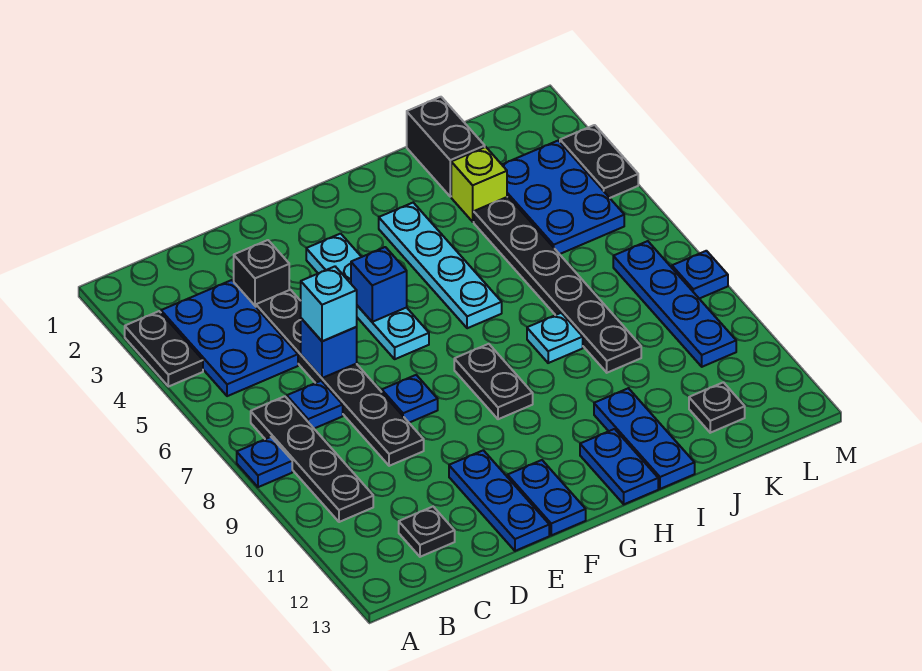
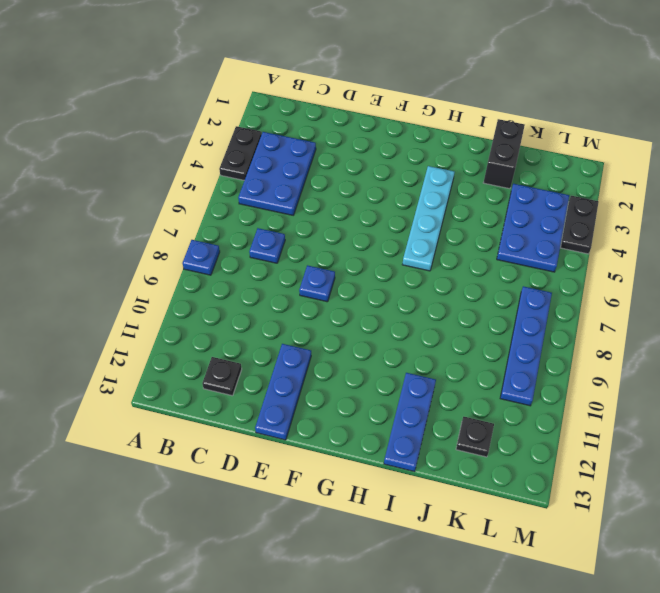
none -> black 1x4 plate [251,396,373,522]
none -> black 1x1 brick [234,240,289,307]
none -> black 1x6 plate [256,290,424,466]

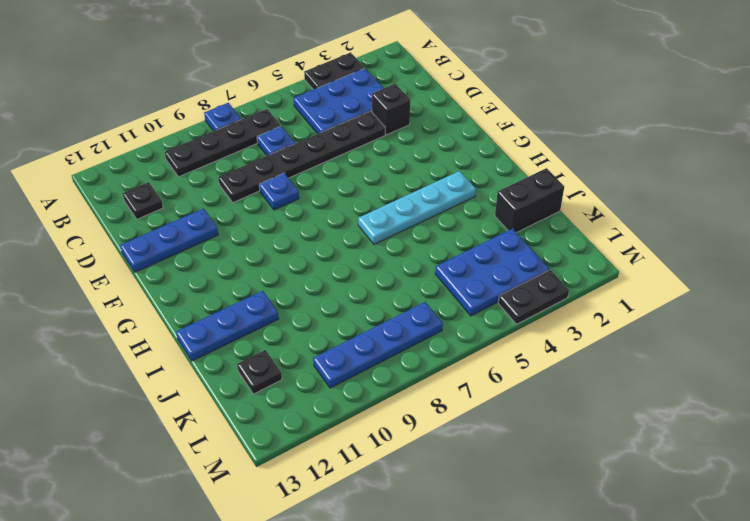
none -> cyan 1x4 plate [306,234,429,359]
none -> blue 1x2 plate [508,460,586,535]
none -> black 1x2 plate [454,344,533,419]

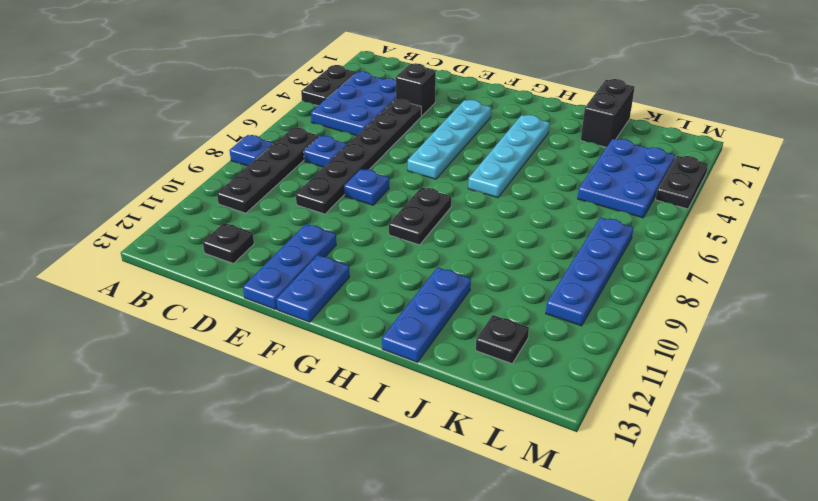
none -> blue 1x2 plate [580,429,658,504]
none -> cyan 1x1 plate [527,313,583,363]
none -> lime 1x1 brick [451,147,507,222]

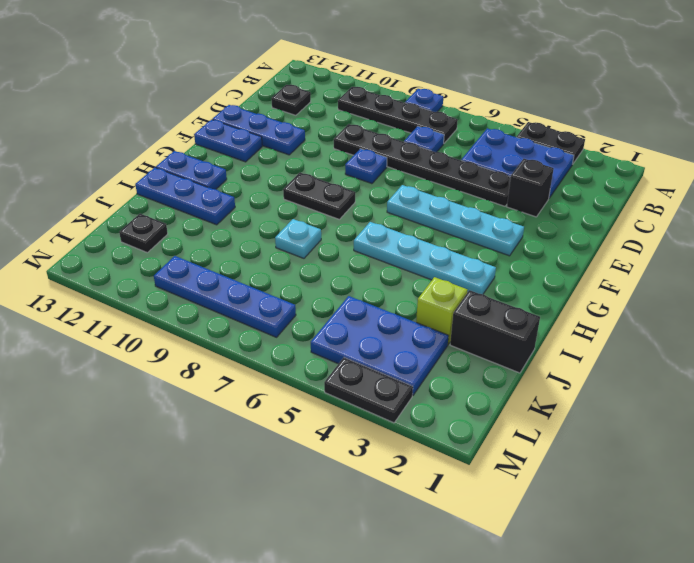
none -> black 1x6 plate [474,197,641,373]
none -> blue 1x1 plate [672,251,728,299]
none -> blue 1x1 brick [301,318,357,378]

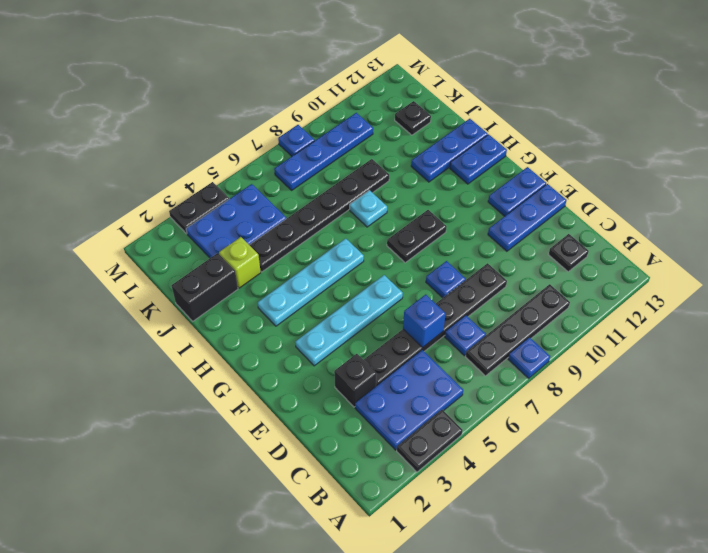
none -> blue 1x1 brick [351,247,407,322]
none -> cyan 1x1 brick [301,267,357,341]

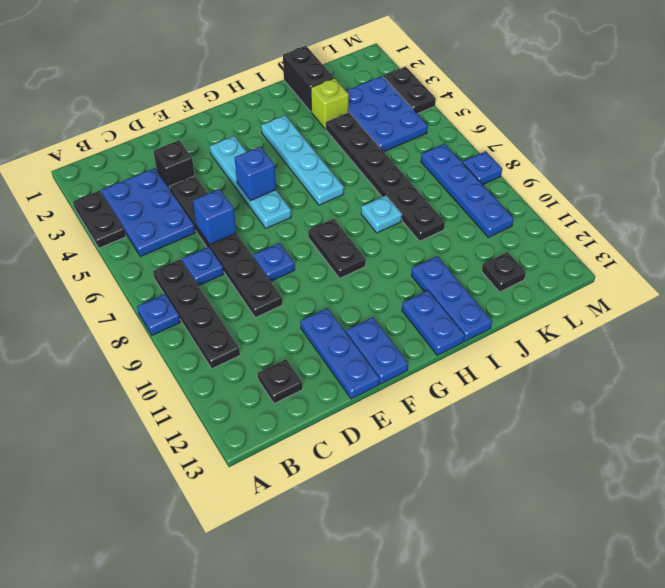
none -> cyan 1x1 brick [301,267,357,341]

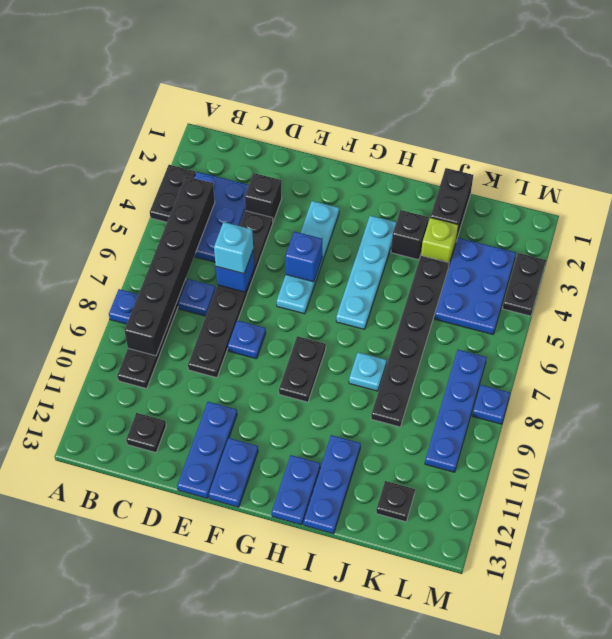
black 1x6 brick [125,176,215,356] -> none
black 1x1 brick [391,210,429,260] -> none

